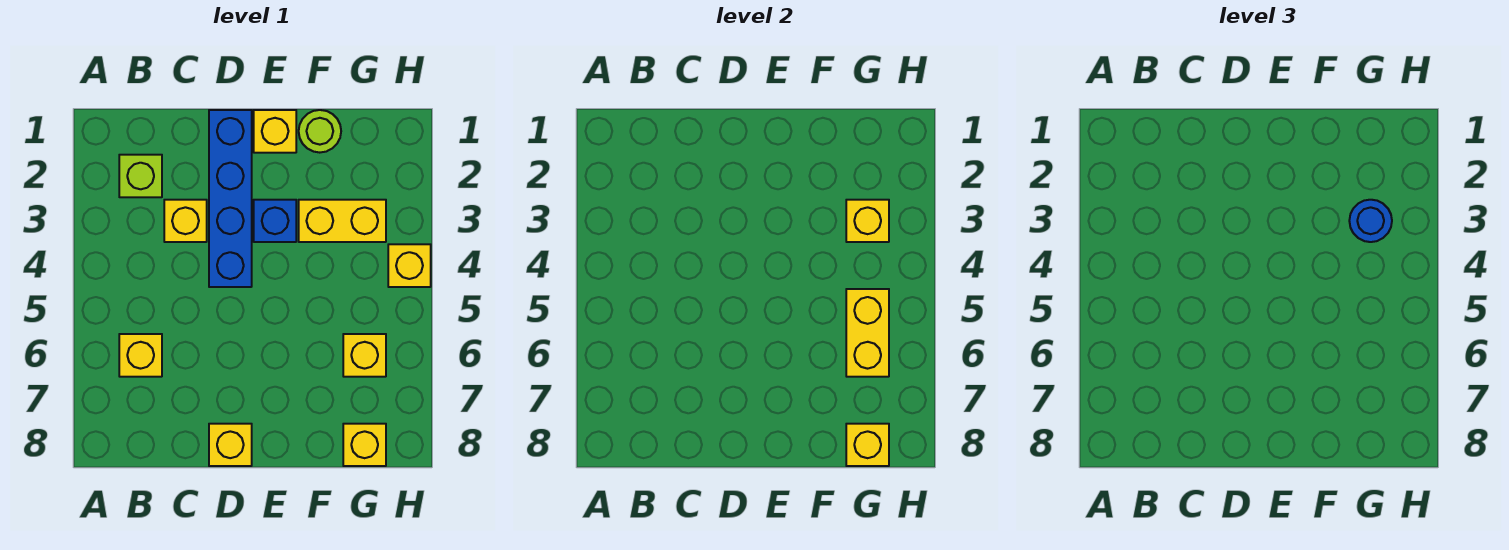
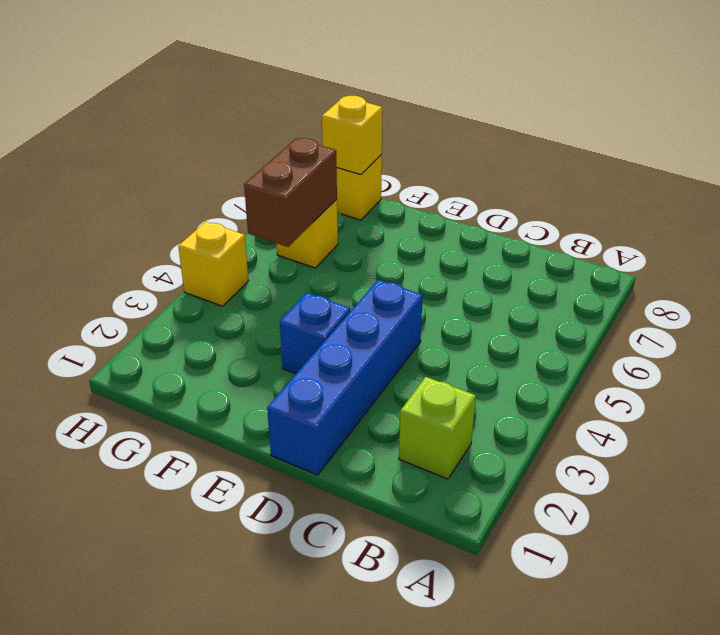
brown 1x2 brick [244,138,337,247] -> yellow 1x2 brick [846,289,889,377]
none -> yellow 1x1 brick [119,334,162,377]
none -> yellow 1x1 brick [164,200,207,242]
none -> yellow 1x1 brick [209,424,252,466]

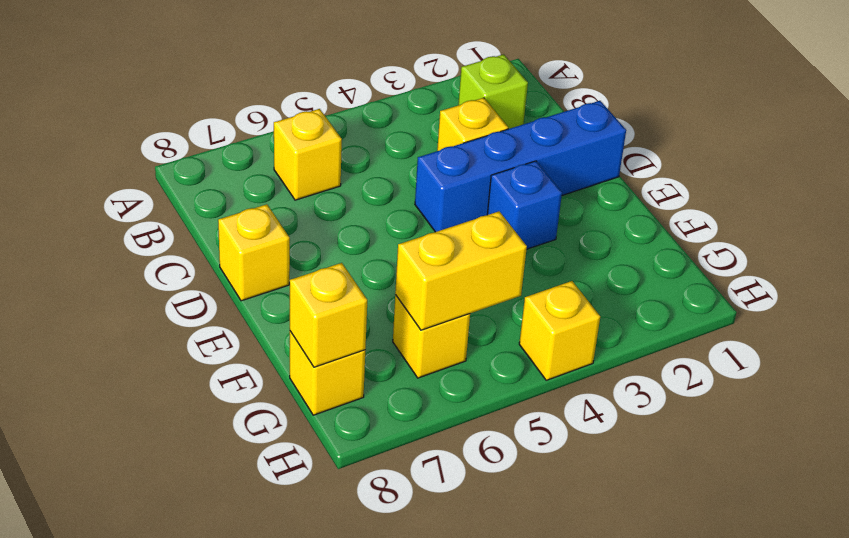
none -> yellow 1x1 brick [254,110,296,153]
none -> lime 1x1 round brick [299,110,341,153]
none -> yellow 1x2 brick [299,200,386,242]

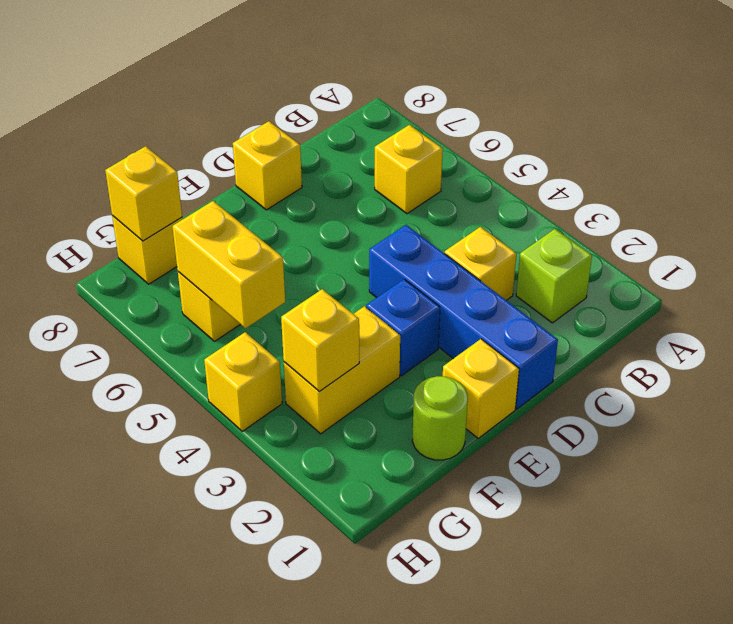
none -> blue 1x1 round brick [1349,200,1392,242]

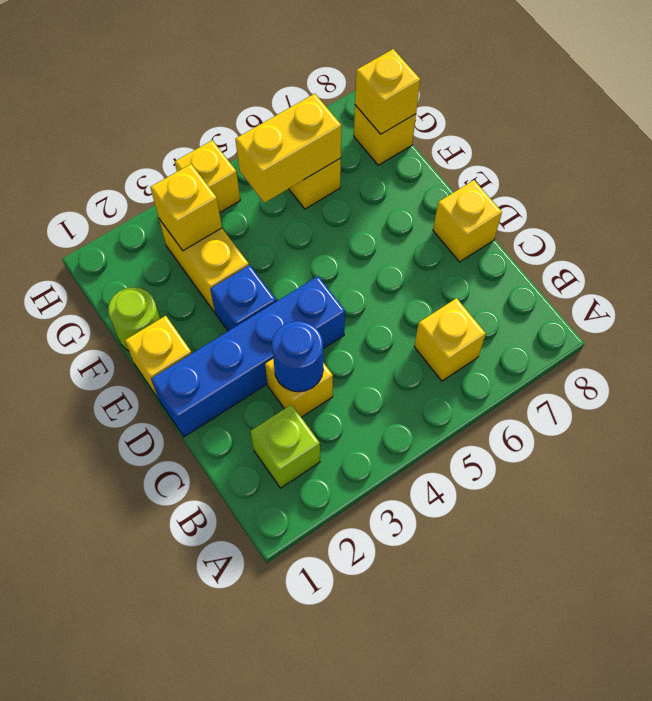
blue 1x1 round brick [272,321,323,392] -> blue 1x1 round brick moved to [1349,200,1392,242]

